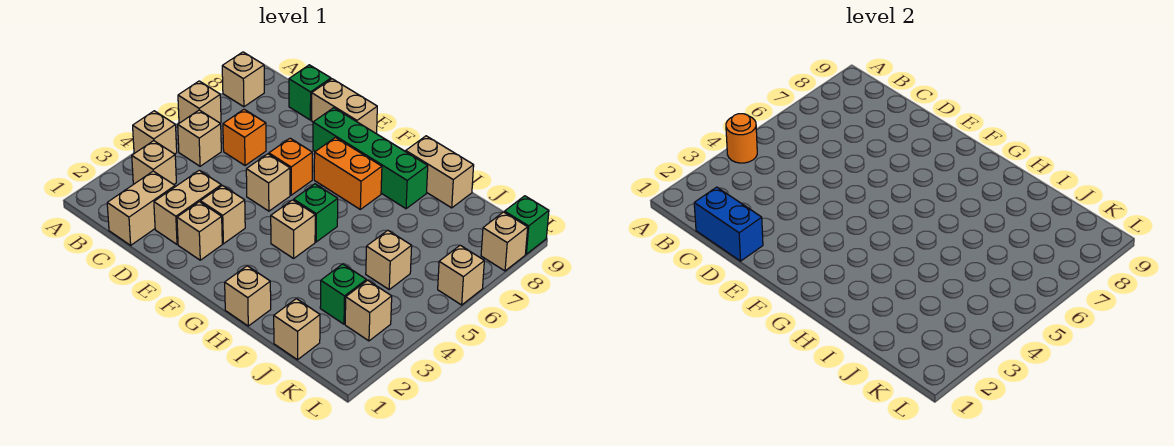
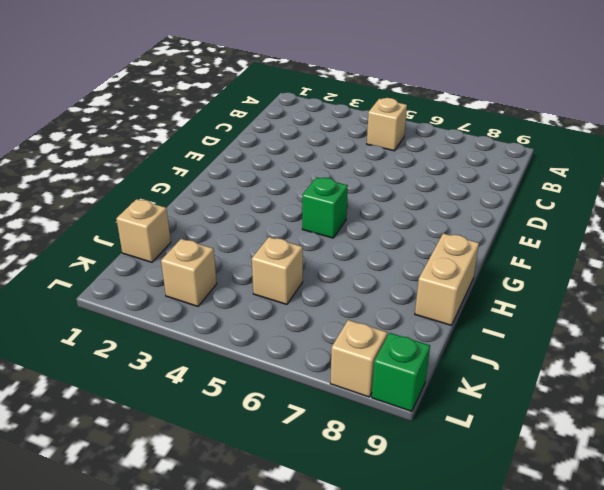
none -> tan 1x1 brick [133,111,177,154]
none -> tan 1x1 brick [178,81,221,123]
none -> tan 1x1 brick [222,52,264,107]

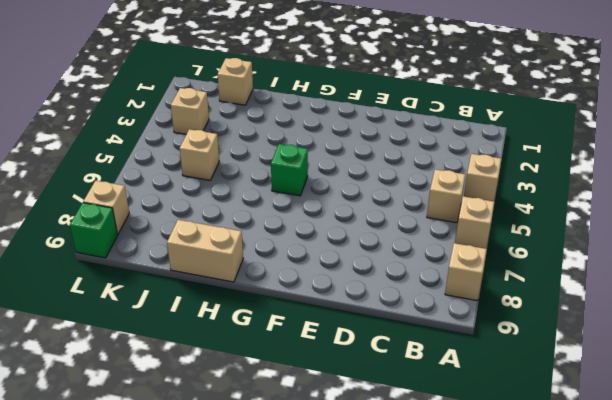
none -> tan 1x1 brick [132,141,176,184]
none -> tan 1x2 brick [107,171,175,245]
none -> orange 1x1 brick [223,109,266,166]

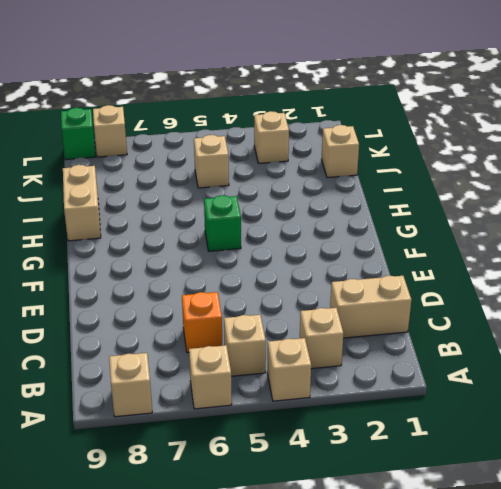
none -> green 1x1 brick [289,65,331,120]
none -> tan 1x2 brick [154,170,221,244]
none -> tan 1x2 brick [311,79,377,134]

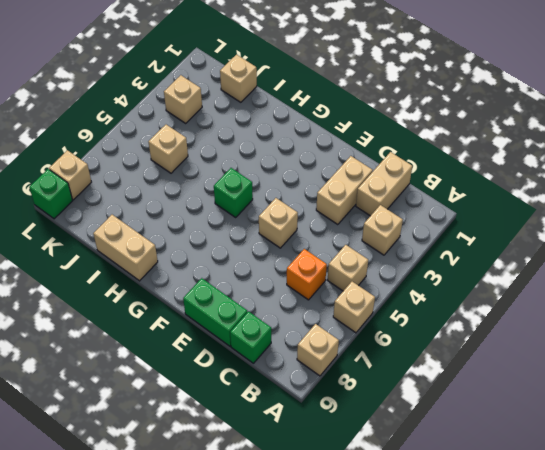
green 1x2 brick [183,278,247,346] -> tan 1x2 brick [311,79,377,134]
none -> tan 1x1 brick [133,111,177,154]
none -> tan 1x1 brick [177,202,222,260]
none -> tan 1x1 brick [200,186,245,244]

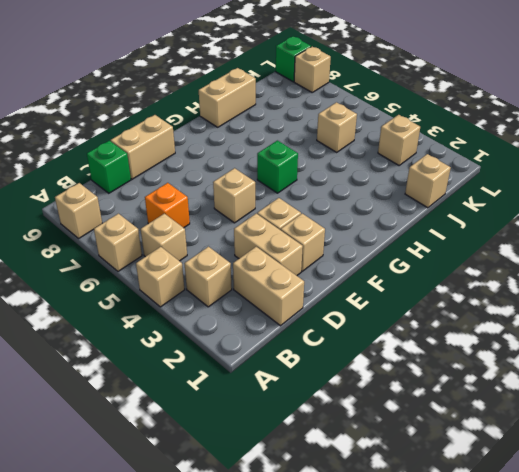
none -> orange 1x1 brick [269,138,312,195]
none -> green 1x4 brick [313,108,428,209]
none -> orange 1x2 brick [314,138,382,209]

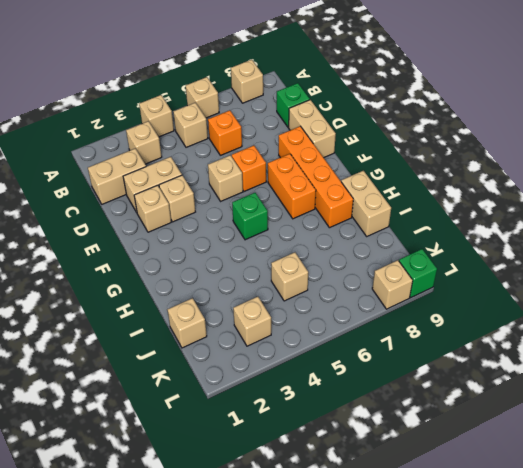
orange 1x4 brick [279,126,353,228] -> green 1x4 brick [313,108,428,209]
none -> tan 1x1 brick [271,200,315,258]
none -> tan 1x1 brick [225,266,271,326]
none -> green 1x1 brick [320,264,366,324]

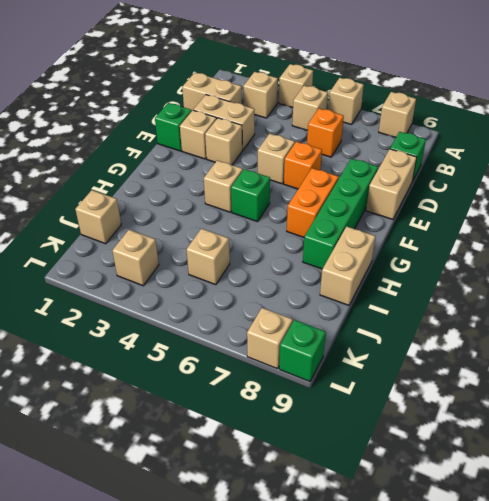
green 1x1 brick [155,103,192,151] -> green 1x1 brick moved to [320,264,366,324]
none -> tan 1x1 brick [225,266,271,326]
none -> tan 1x1 brick [438,245,484,305]
none -> orange 1x1 round brick [726,114,757,163]

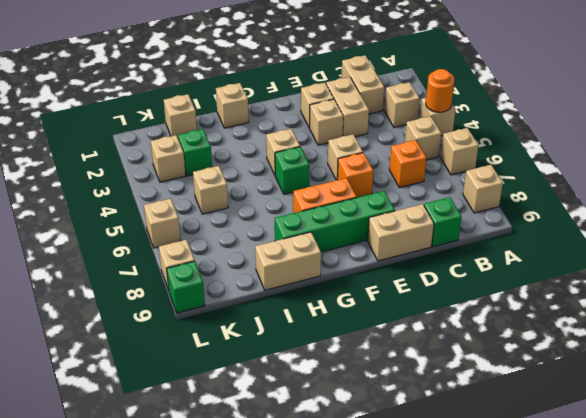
none -> blue 1x2 brick [694,187,763,261]

